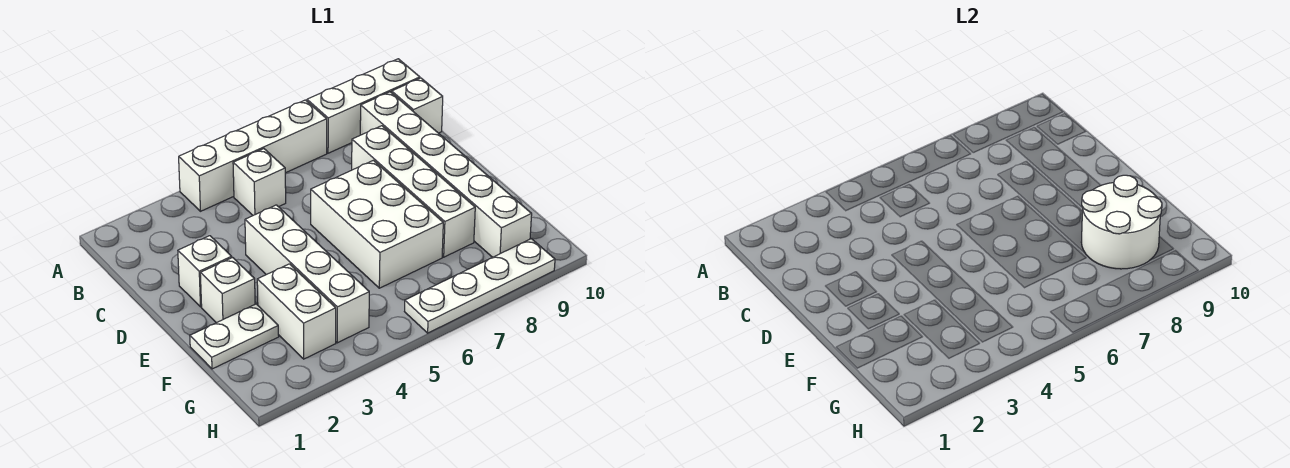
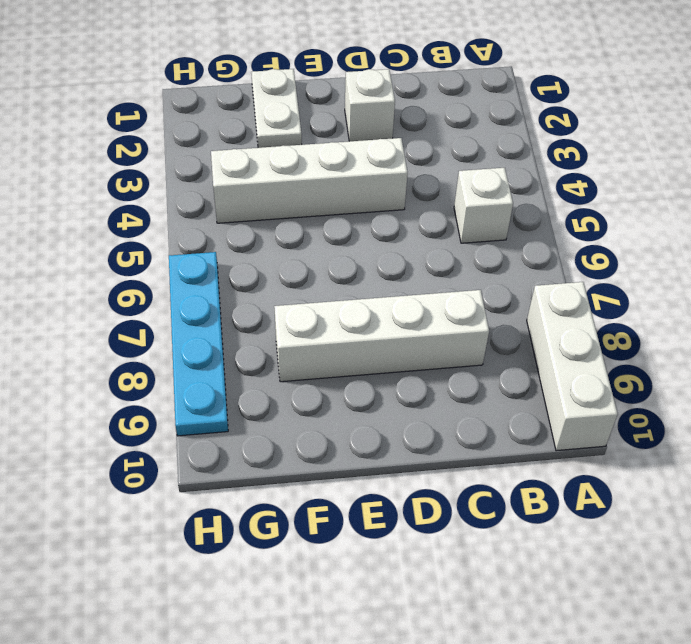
cyan 1x4 plate [169,252,228,436] -> white 1x4 plate [405,239,555,333]
none -> white 1x4 brick [179,100,327,211]
none -> white 1x6 brick [360,92,532,257]
none -> white 1x1 brick [392,78,443,133]

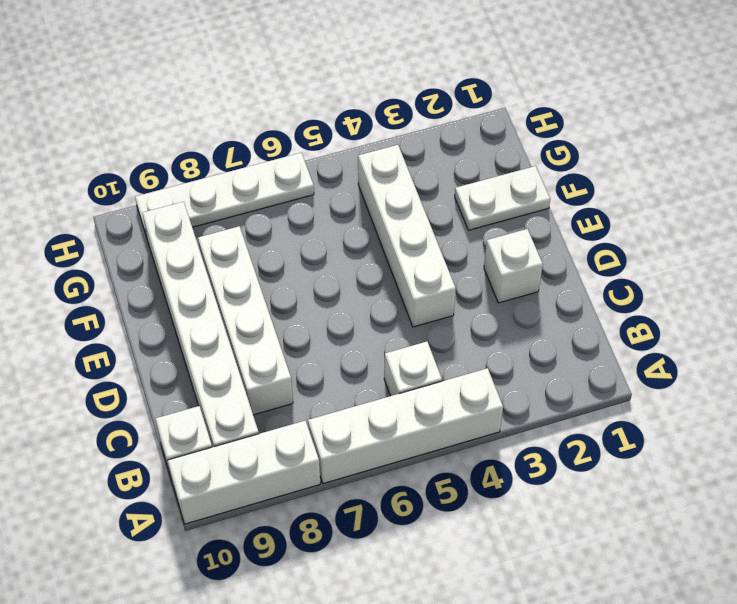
none -> white 2x3 brick [311,160,443,288]
none -> white 1x1 brick [200,258,255,323]
none -> white 1x2 brick [257,264,336,359]

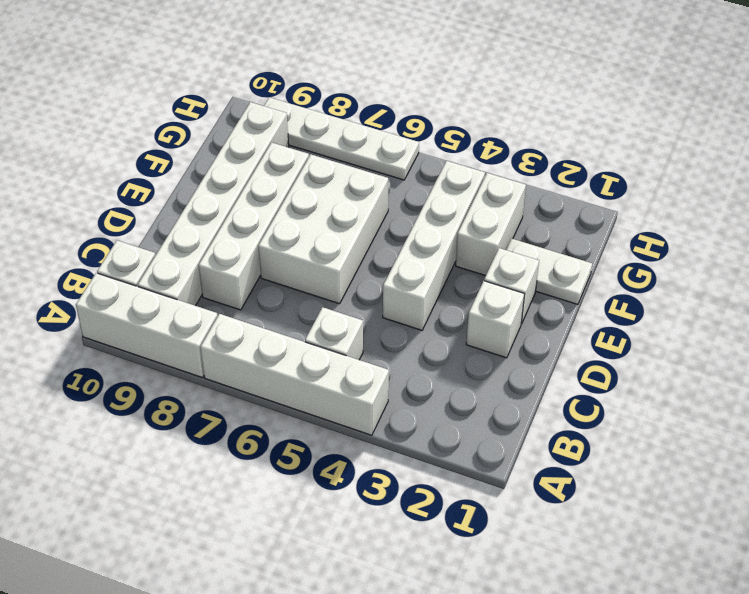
none -> white 2x2 round brick [1081,175,1162,269]

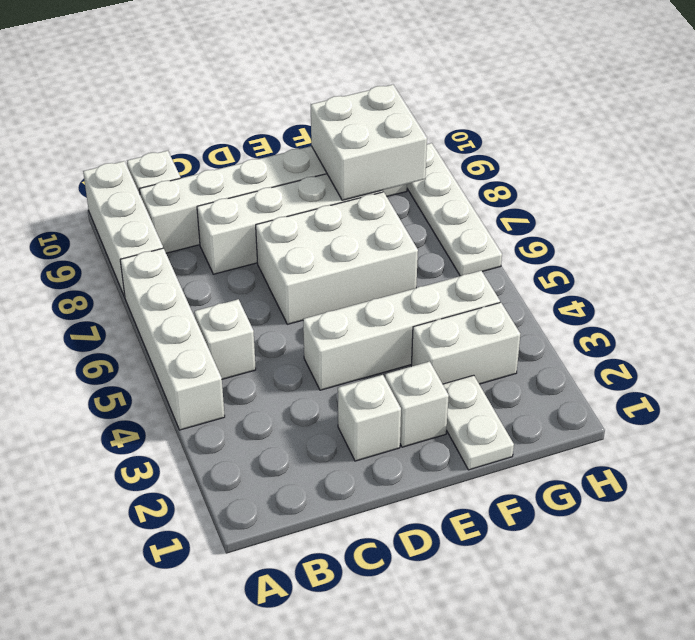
white 2x2 brick [311,85,427,200] -> white 2x2 round brick [1081,175,1162,269]

